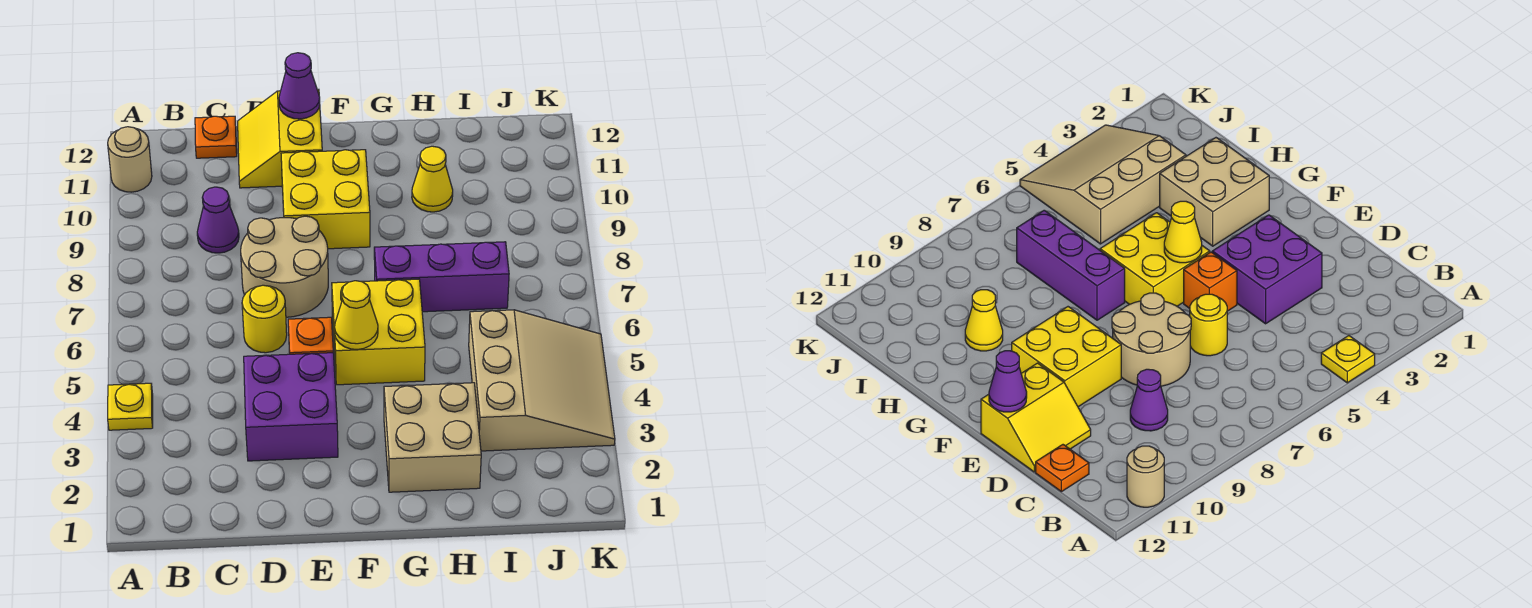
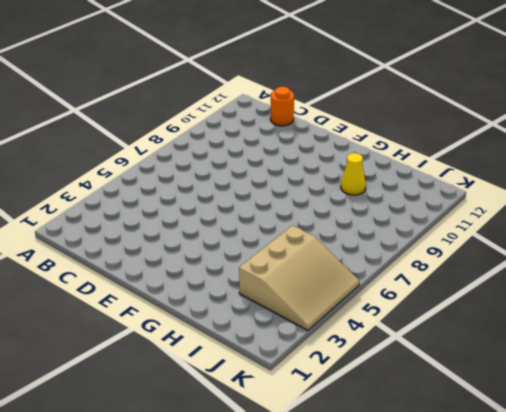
orange 1x1 round brick [270,87,294,126] -> orange 1x1 plate [195,116,237,158]
none -> yellow 1x1 plate [108,383,153,430]
none -> tan 1x1 round brick [108,127,152,192]
none -> purple 1x1 cone [197,187,239,253]

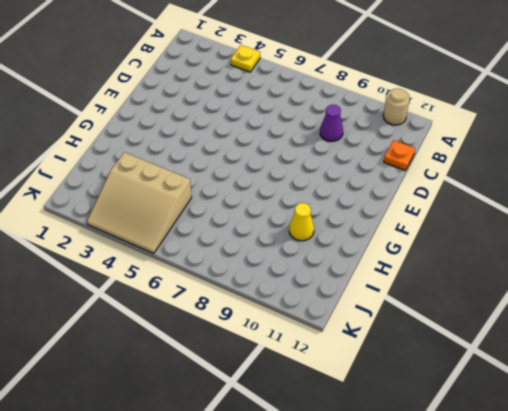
none -> purple 2x2 brick [244,353,338,461]
none -> yellow 1x1 round brick [242,285,287,353]
none -> tan 2x2 round brick [241,216,328,317]

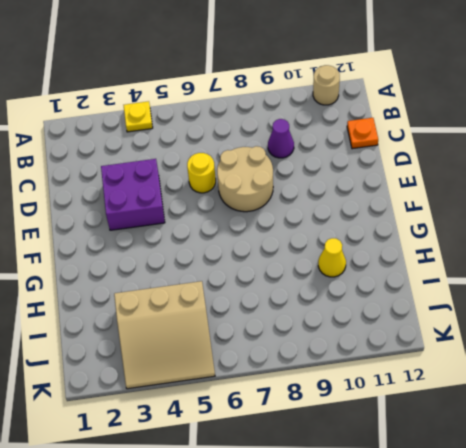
none -> yellow 2x2 slope [238,89,322,188]
none -> orange 1x1 brick [288,317,333,354]
none -> yellow 2x2 brick [281,150,370,249]

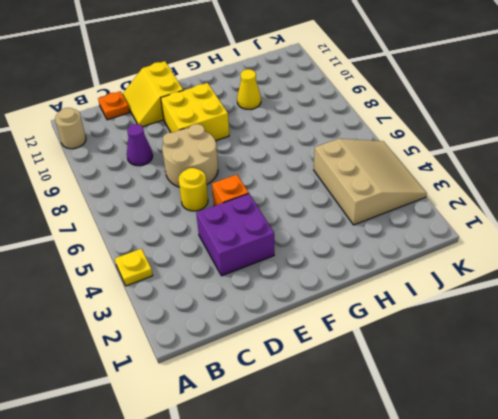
none -> yellow 2x2 brick [332,279,425,385]
none -> tan 2x2 brick [384,383,481,492]
none -> purple 1x3 brick [374,242,509,312]

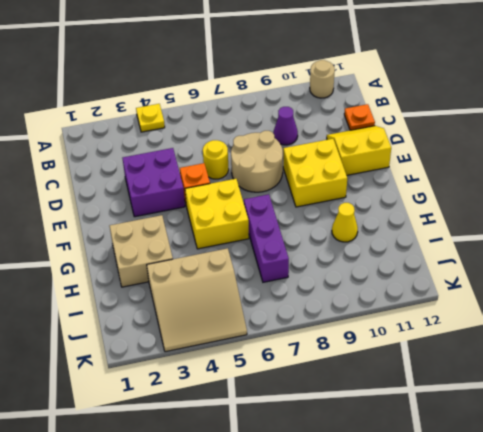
none -> purple 1x1 cone [279,53,320,119]
none -> yellow 1x1 cone [335,281,378,350]

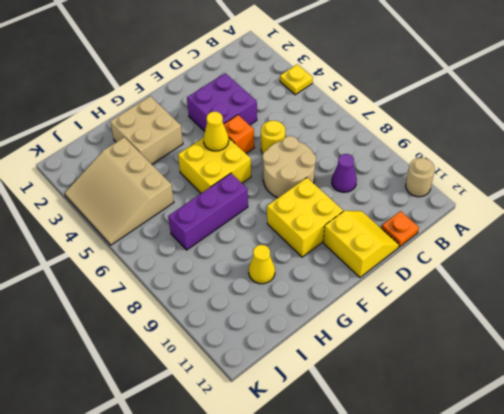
none -> purple 1x1 cone [279,53,320,119]

